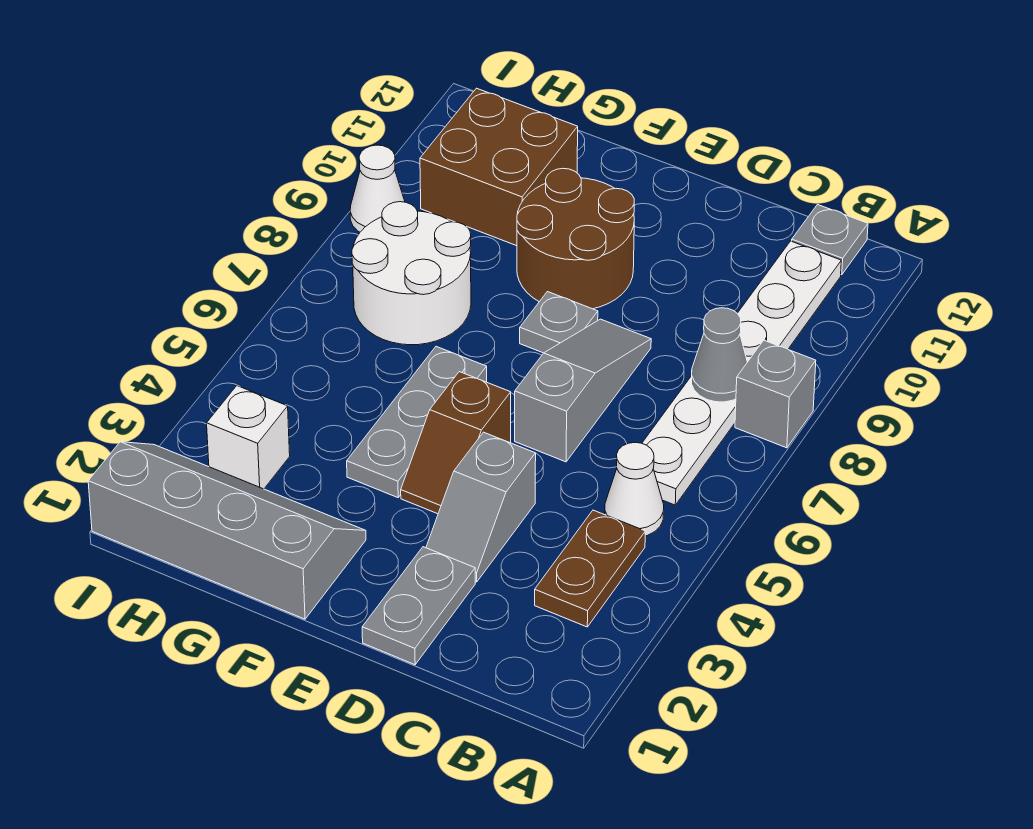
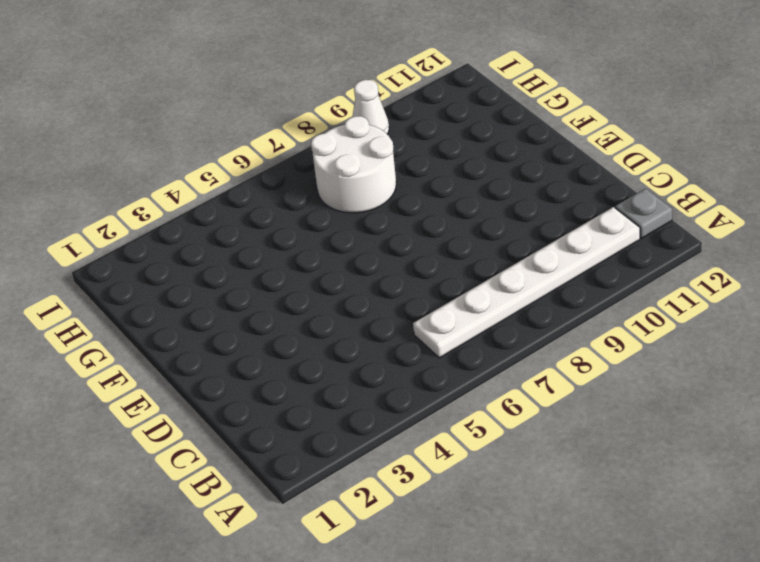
none -> grey 1x1 brick [735,340,816,448]
none -> brown 1x2 plate [535,510,645,627]
none -> white 1x1 cone [605,442,664,536]

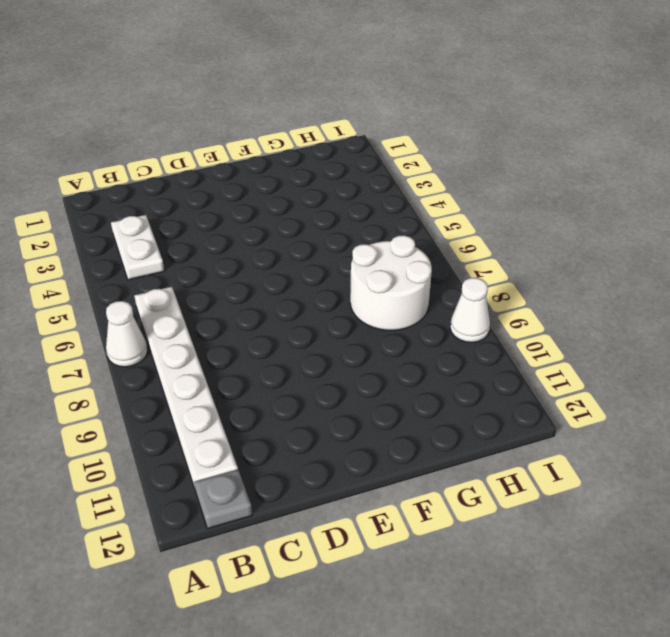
white 1x1 cone [106,301,148,367] -> white 1x1 cone moved to [605,442,664,536]
white 1x2 plate [111,215,164,280] -> brown 1x2 plate [535,510,645,627]
none -> grey 1x1 brick [735,340,816,448]
none -> grey 1x2 plate [362,547,475,665]
none -> grey 1x2 slope [426,432,536,582]

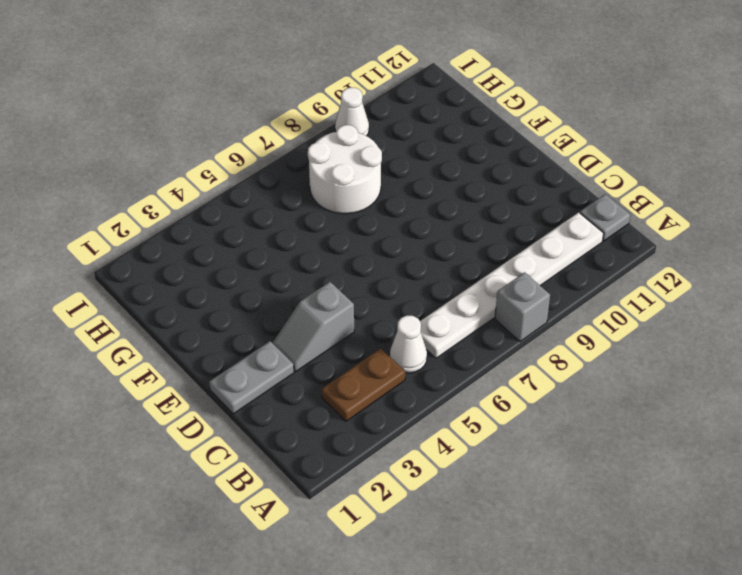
none -> grey 1x3 slope [515,319,651,462]
none -> brown 1x2 slope [401,372,511,514]
none -> grey 1x1 plate [520,292,598,353]

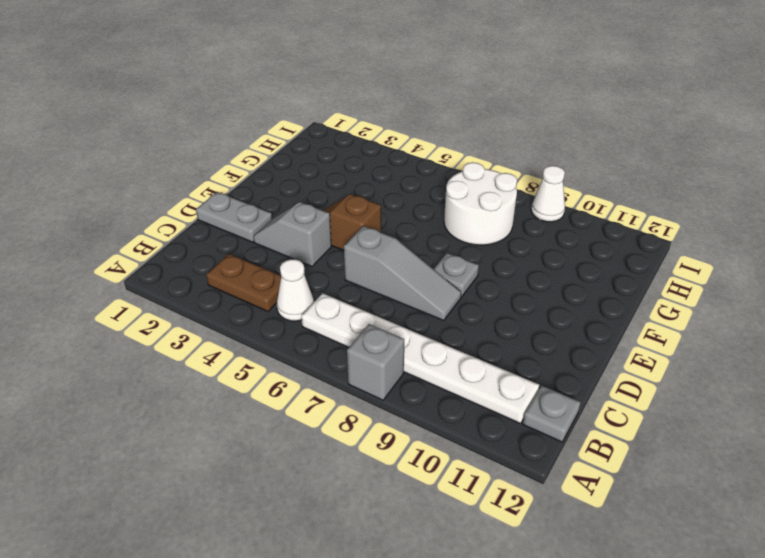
none -> brown 2x2 round brick [517,169,634,309]
none -> grey 2x4 slope [88,442,366,619]
none -> grey 1x3 plate [347,347,487,498]

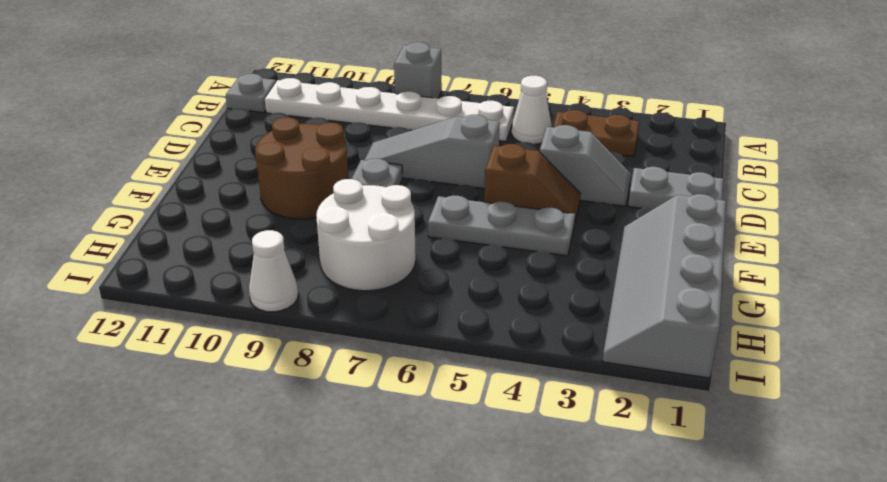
none -> brown 2x2 brick [420,88,578,246]
none -> white 1x1 brick [207,386,290,489]
none -> grey 1x1 cone [692,308,747,402]

